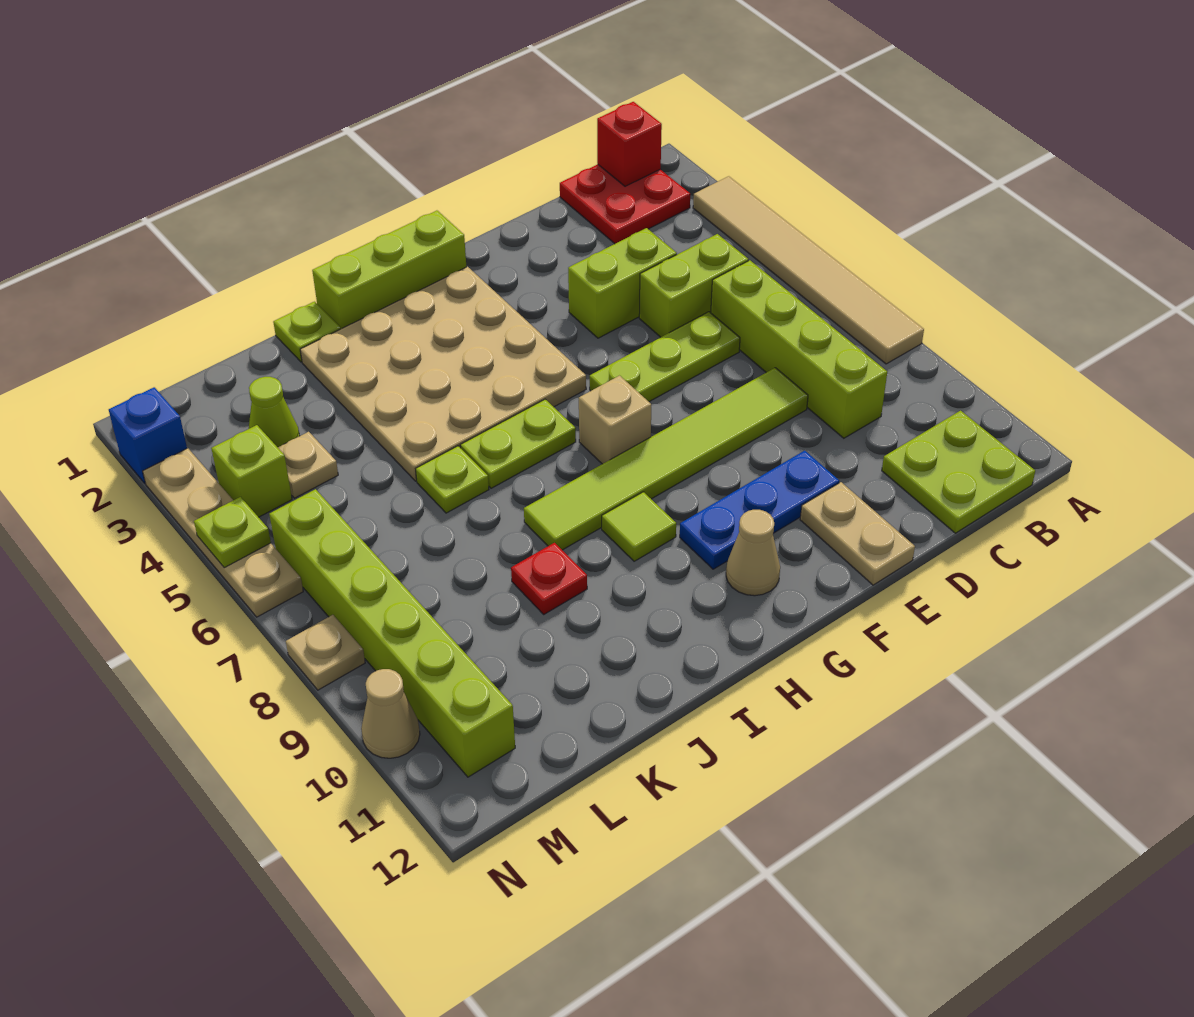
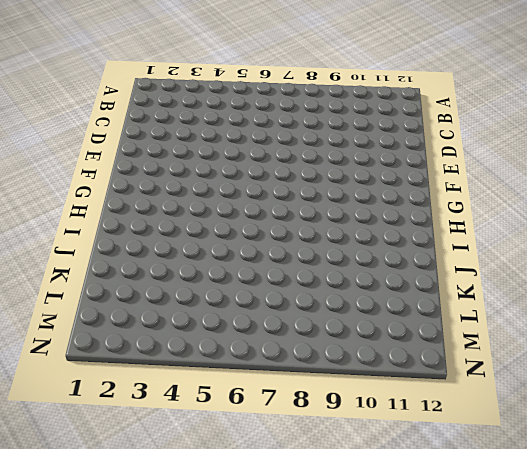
none -> tan 1x6 tile [693,176,924,364]
none -> red 2x2 plate [560,164,690,244]
none -> lime 2x2 plate [882,411,1035,533]

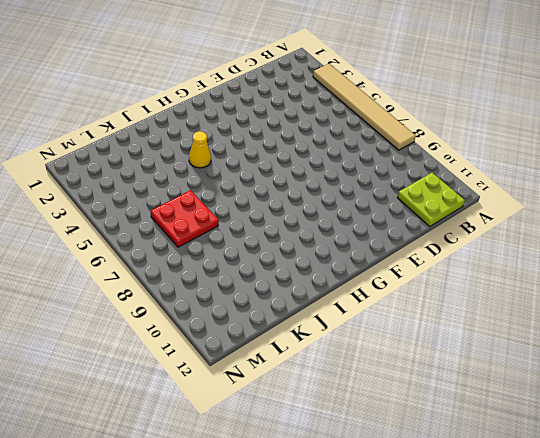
yellow 1x1 cone [189,131,211,168] -> tan 4x4 plate [300,267,586,481]
red 2x2 plate [151,190,219,247] -> red 2x2 plate moved to [560,164,690,244]
none -> lime 1x2 brick [639,234,748,337]
none -> lime 1x4 brick [711,260,887,438]
none -> lime 1x2 brick [568,228,677,338]

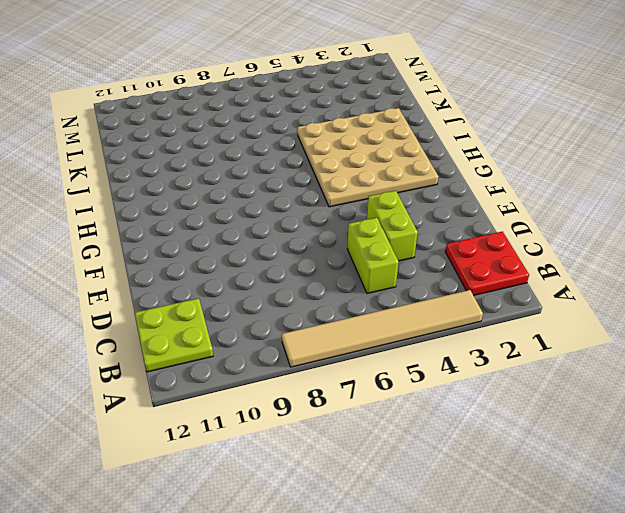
none -> lime 1x4 brick [711,260,887,438]
none -> lime 1x3 plate [590,312,740,402]
none -> lime 1x6 tile [524,368,808,550]

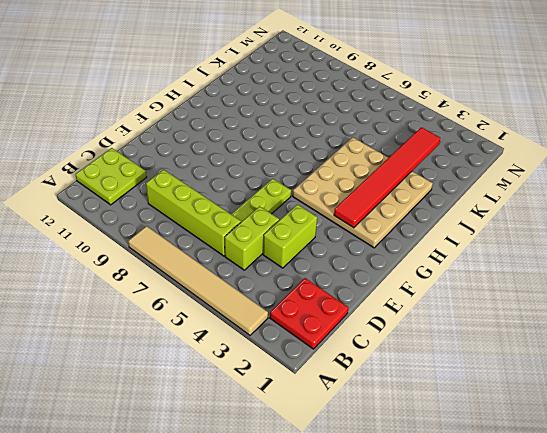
red 1x6 tile [334,127,441,228] -> none
none -> lime 1x6 tile [524,368,808,550]
none -> blue 1x3 plate [680,451,839,569]
none -> tan 1x2 plate [800,482,915,585]

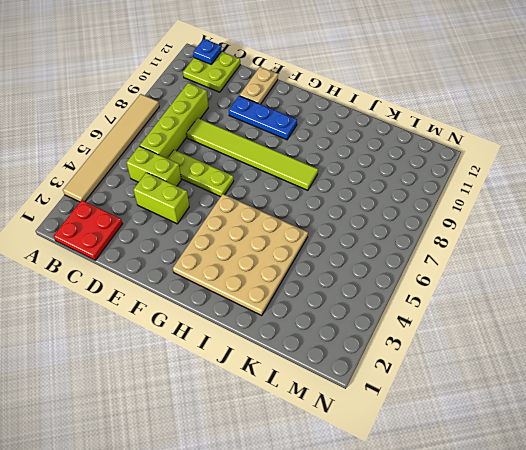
blue 1x1 plate [193,39,222,64] -> none
none -> lime 1x3 brick [312,211,466,329]
none -> tan 1x1 brick [579,376,651,464]
none -> tan 1x1 cone [726,510,780,596]

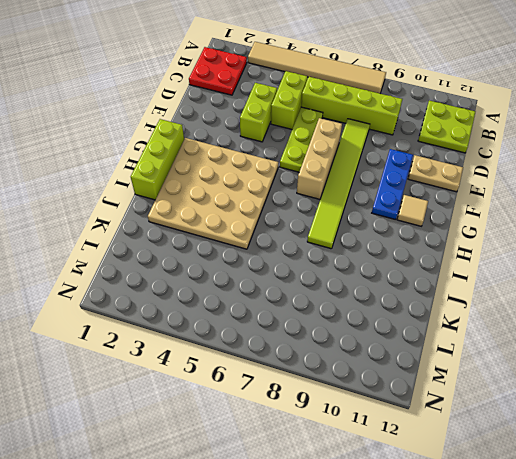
tan 1x3 brick [297,118,342,199] -> tan 1x1 brick [579,376,651,464]
tan 1x1 tile [397,195,428,226] -> tan 1x1 cone [726,510,780,596]
none -> lime 1x2 plate [460,399,576,488]
none -> lime 1x1 tile [602,492,676,561]
none -> lime 1x1 plate [273,302,341,362]

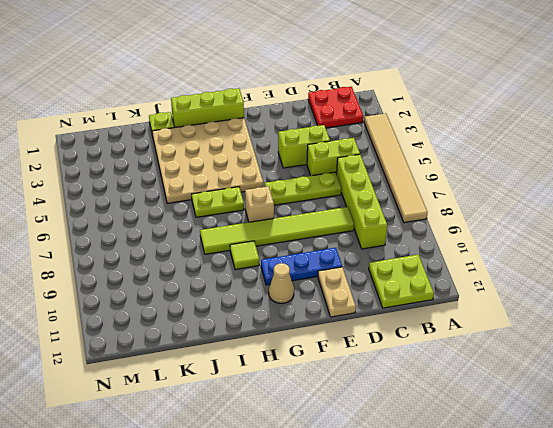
none -> lime 1x1 plate [416,446,489,513]
none -> red 1x1 plate [511,543,587,614]
none -> lime 1x1 cone [249,377,299,447]

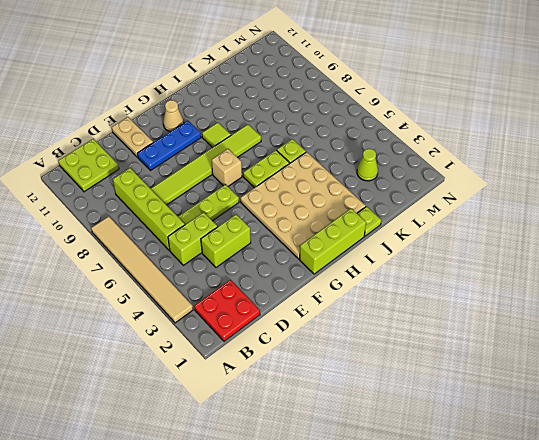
none -> red 1x1 plate [511,543,587,614]
none -> tan 1x1 plate [278,432,338,498]
none -> lime 1x1 brick [211,425,292,517]

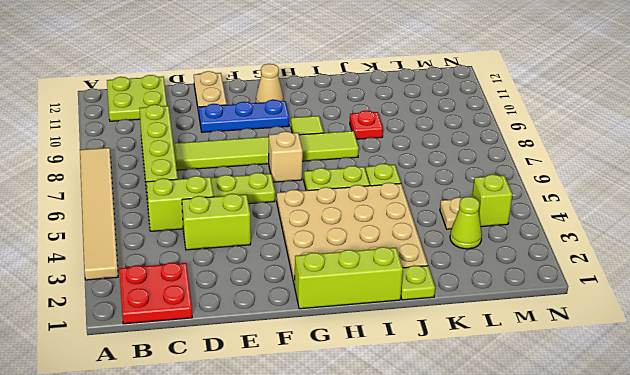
none -> lime 1x6 brick [269,489,515,777]
none -> blue 1x1 brick [109,387,187,483]
none -> tan 1x4 plate [143,448,303,617]

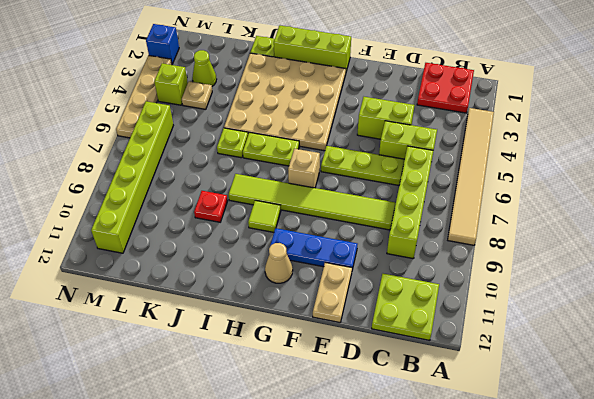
none -> tan 1x1 plate [286,615,365,690]
none -> tan 1x1 cone [361,669,420,758]
none -> red 1x1 brick [597,102,662,186]

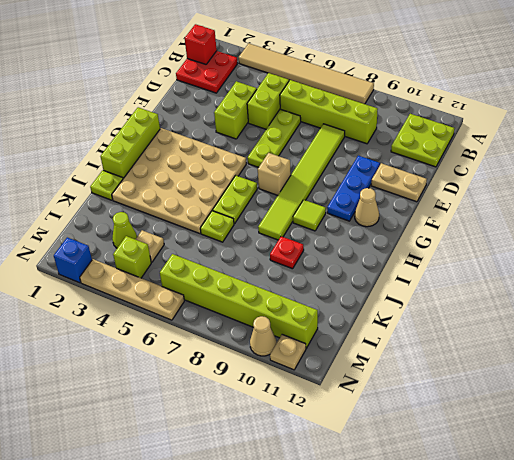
tan 1x1 plate [270,334,306,370] -> tan 1x1 plate moved to [286,615,365,690]
none -> lime 1x1 plate [194,497,271,568]

